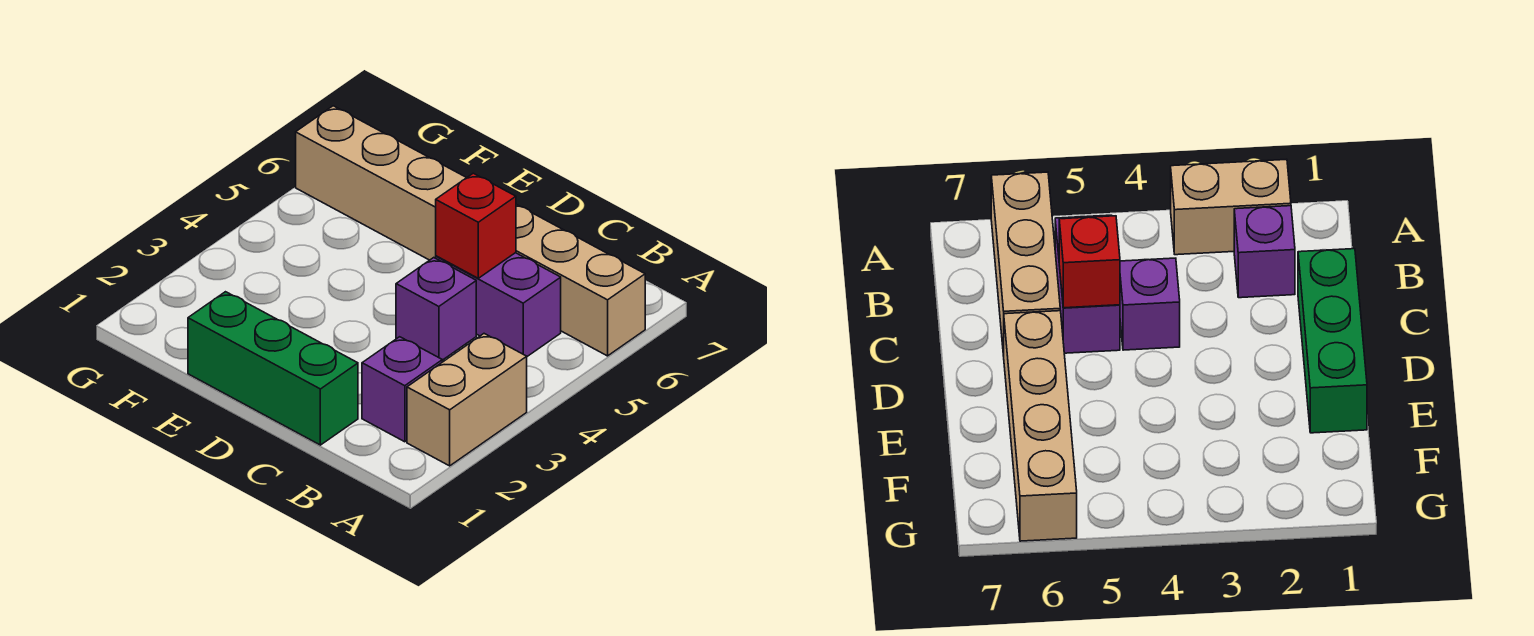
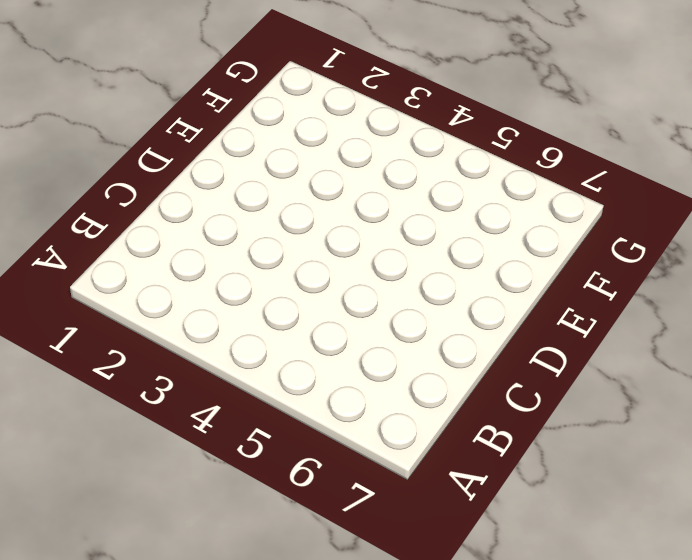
none -> tan 1x2 brick [407,334,527,466]
none -> tan 1x3 brick [516,204,645,356]

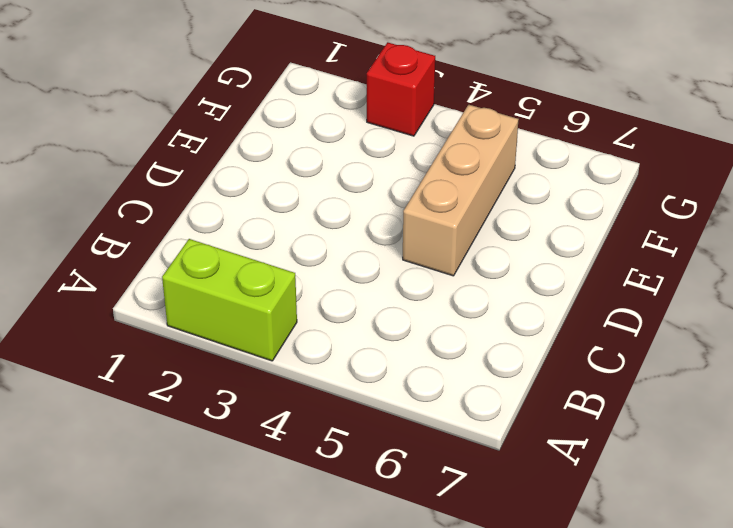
lime 1x2 brick [162,239,297,361] -> tan 1x2 brick [407,334,527,466]
tan 1x3 brick [403,105,519,276] -> tan 1x3 brick moved to [516,204,645,356]
red 1x1 brick [367,42,435,136] -> red 1x1 brick moved to [436,173,516,278]
none -> purple 1x1 brick [362,337,442,442]
none -> purple 1x2 brick [436,253,561,356]

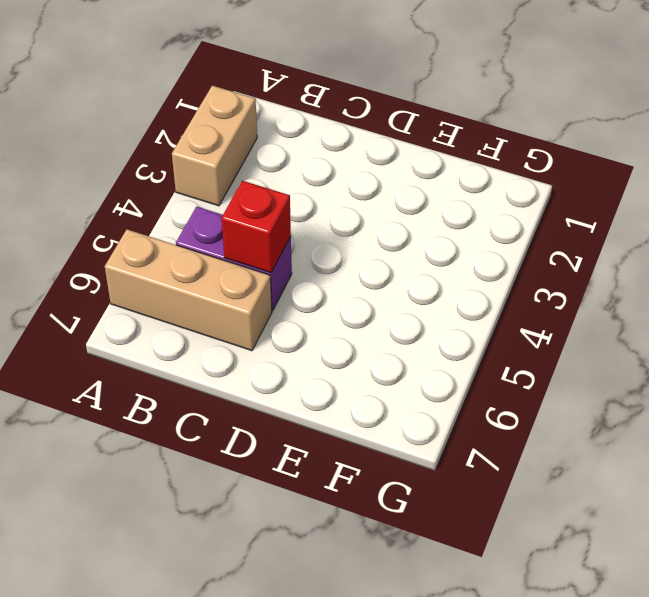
none -> purple 1x1 brick [362,337,442,442]
none -> green 1x3 brick [188,292,358,445]

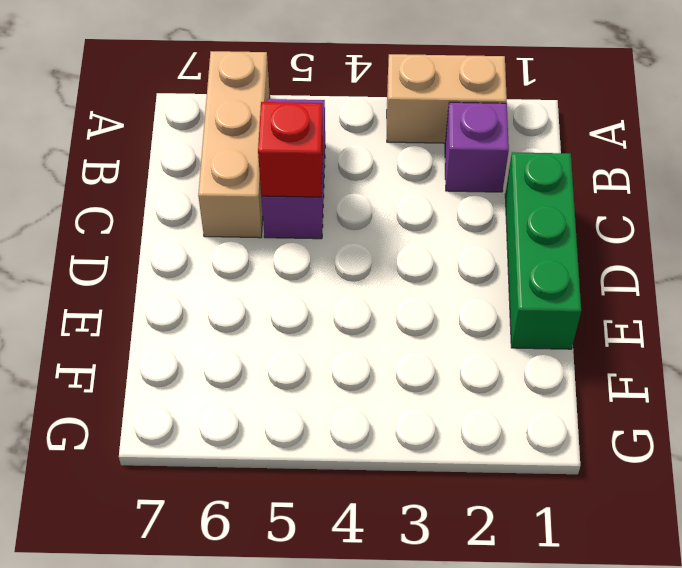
none -> purple 1x1 brick [396,258,476,360]
none -> tan 1x4 brick [296,106,466,260]

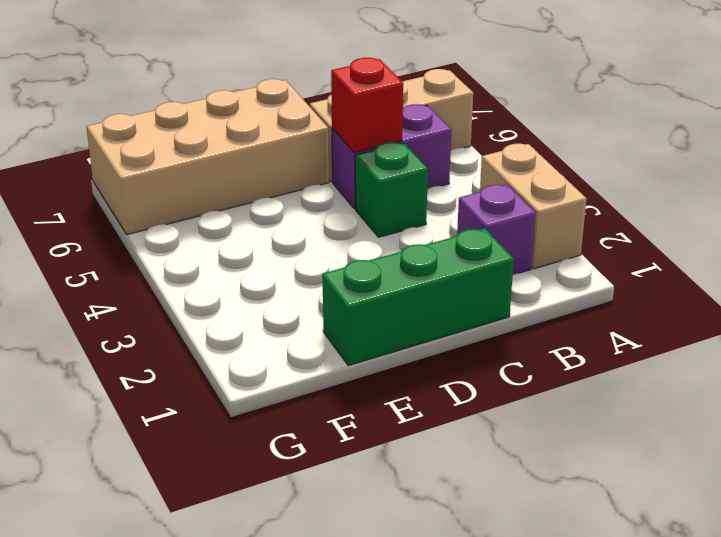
green 1x1 brick [355,142,428,237] -> purple 1x1 brick [396,258,476,360]
tan 2x4 brick [87,79,329,235] -> tan 1x4 brick [296,106,466,260]

